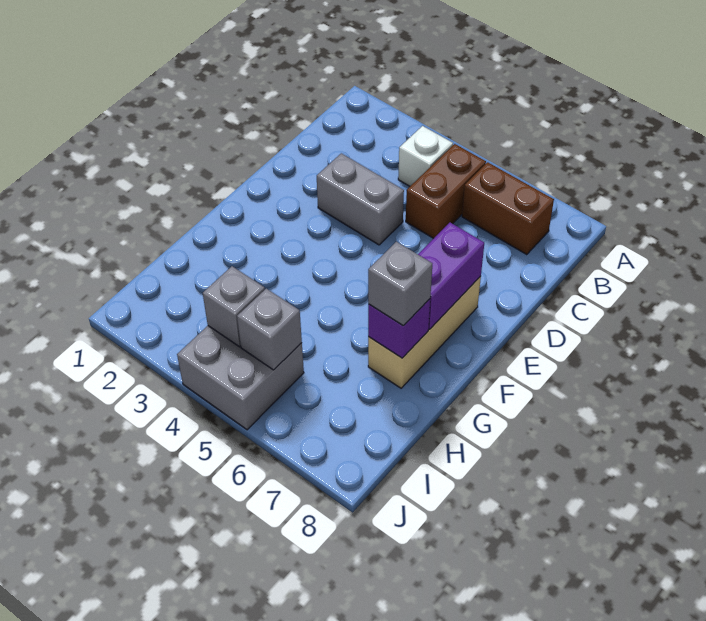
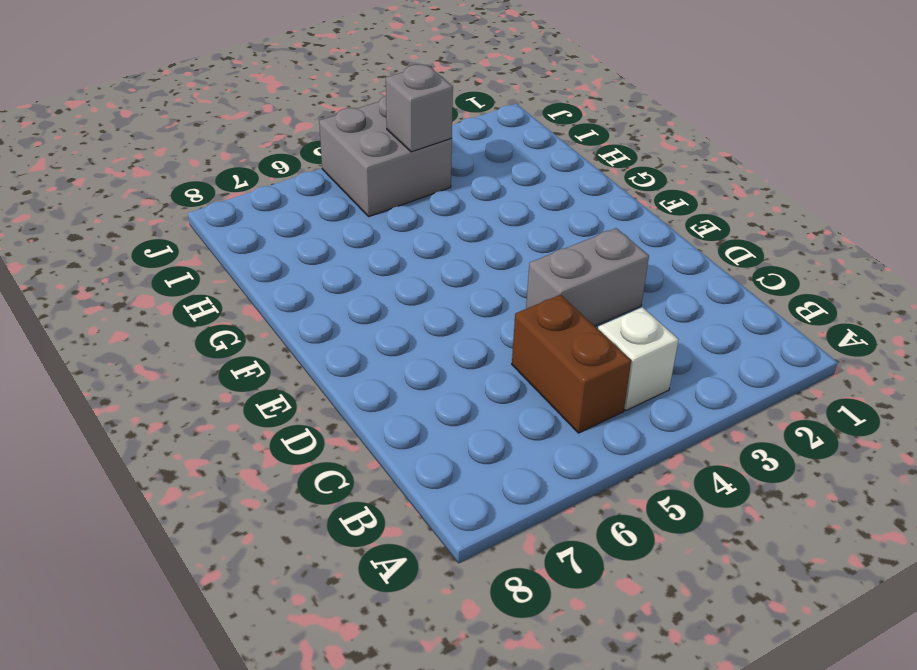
none -> brown 1x2 brick [462,162,554,255]
none -> tan 1x3 brick [368,276,481,388]

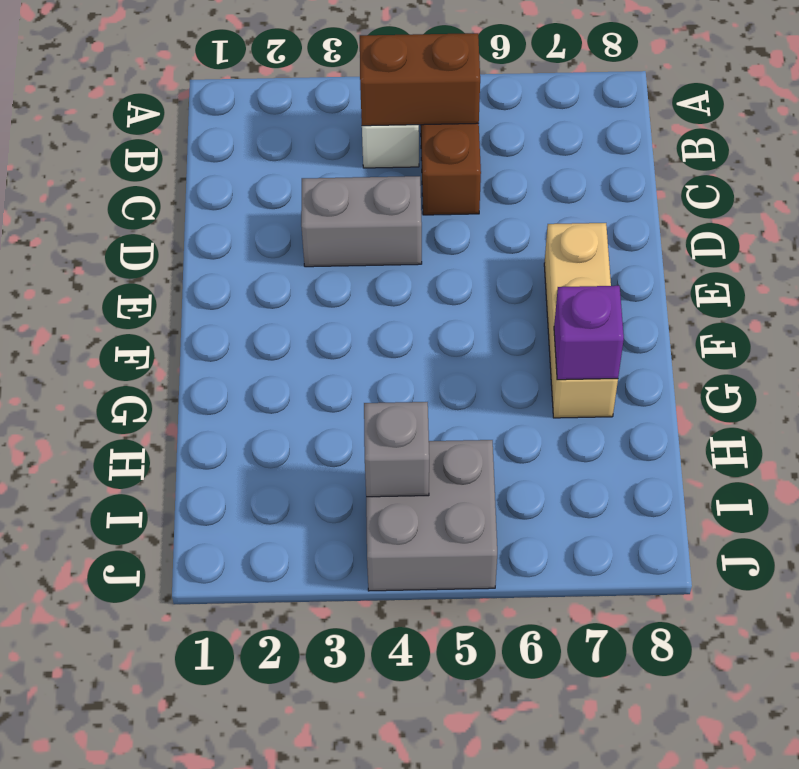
brown 1x2 brick [360,33,480,126] -> brown 1x2 brick moved to [462,162,554,255]
none -> purple 1x2 brick [418,223,484,329]
none -> grey 1x1 brick [237,288,302,370]

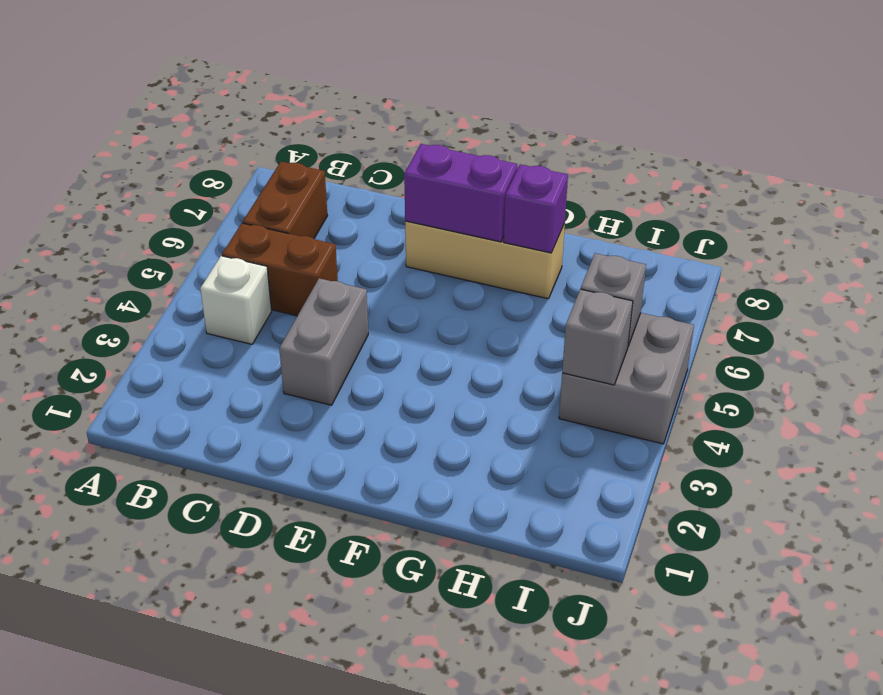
none -> grey 1x1 brick [368,242,432,326]

